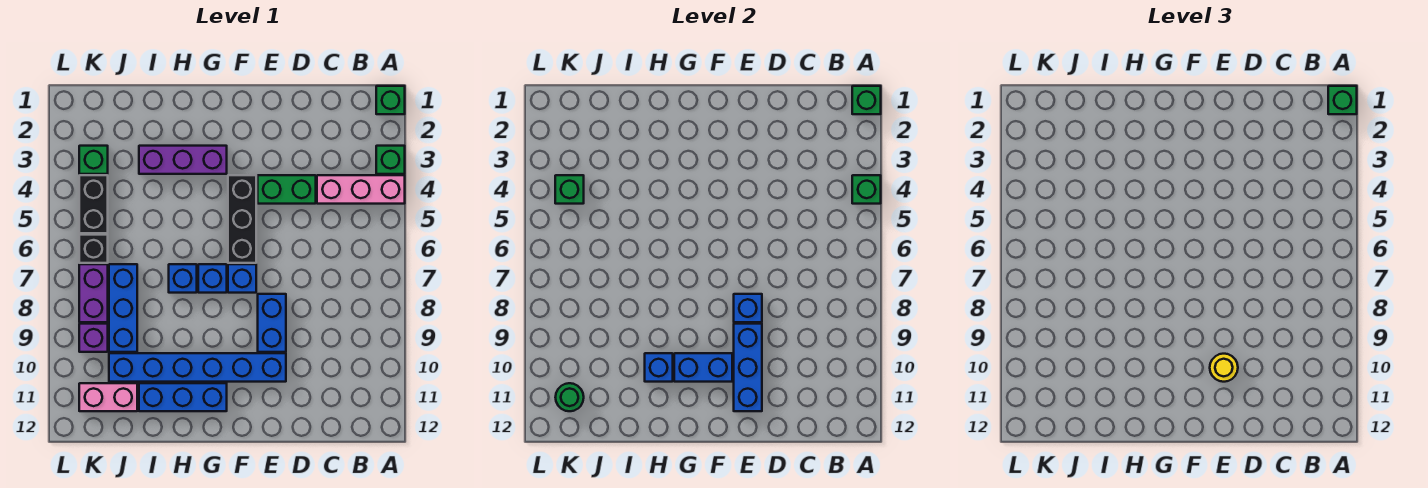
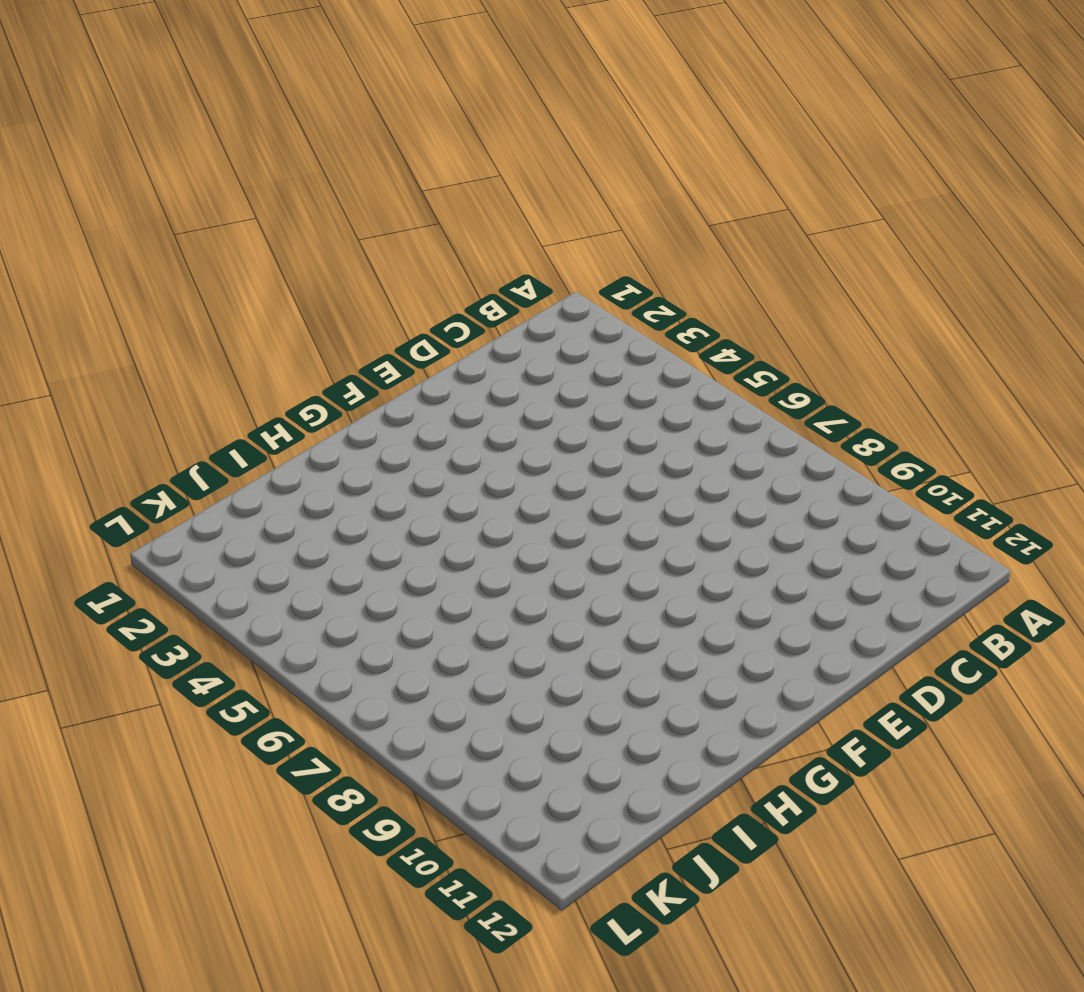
none -> green 1x1 brick [376,86,405,114]
none -> green 1x1 brick [376,146,405,174]
none -> pink 1x3 brick [317,175,405,204]

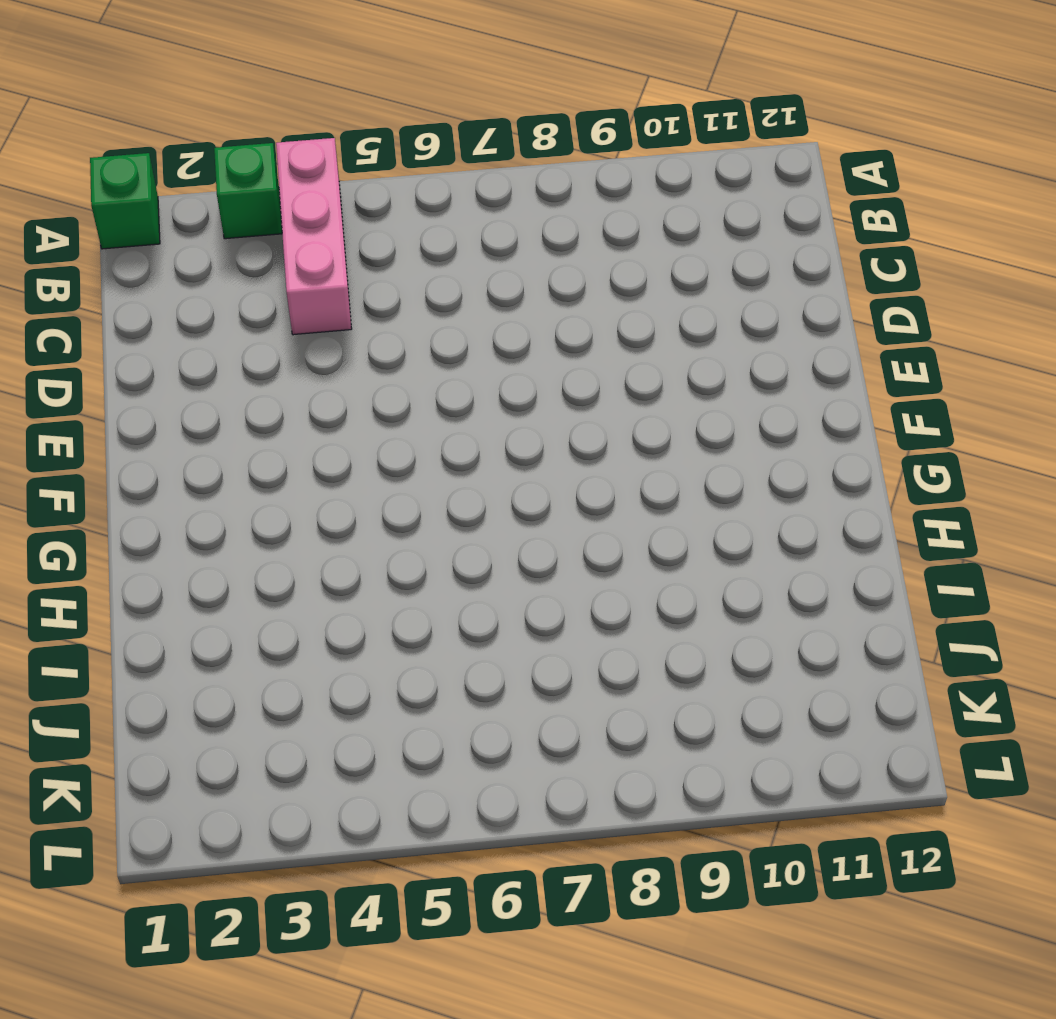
none -> green 1x2 brick [258,175,316,204]
none -> blue 1x2 brick [258,294,286,352]
none -> blue 1x6 brick [109,353,286,382]

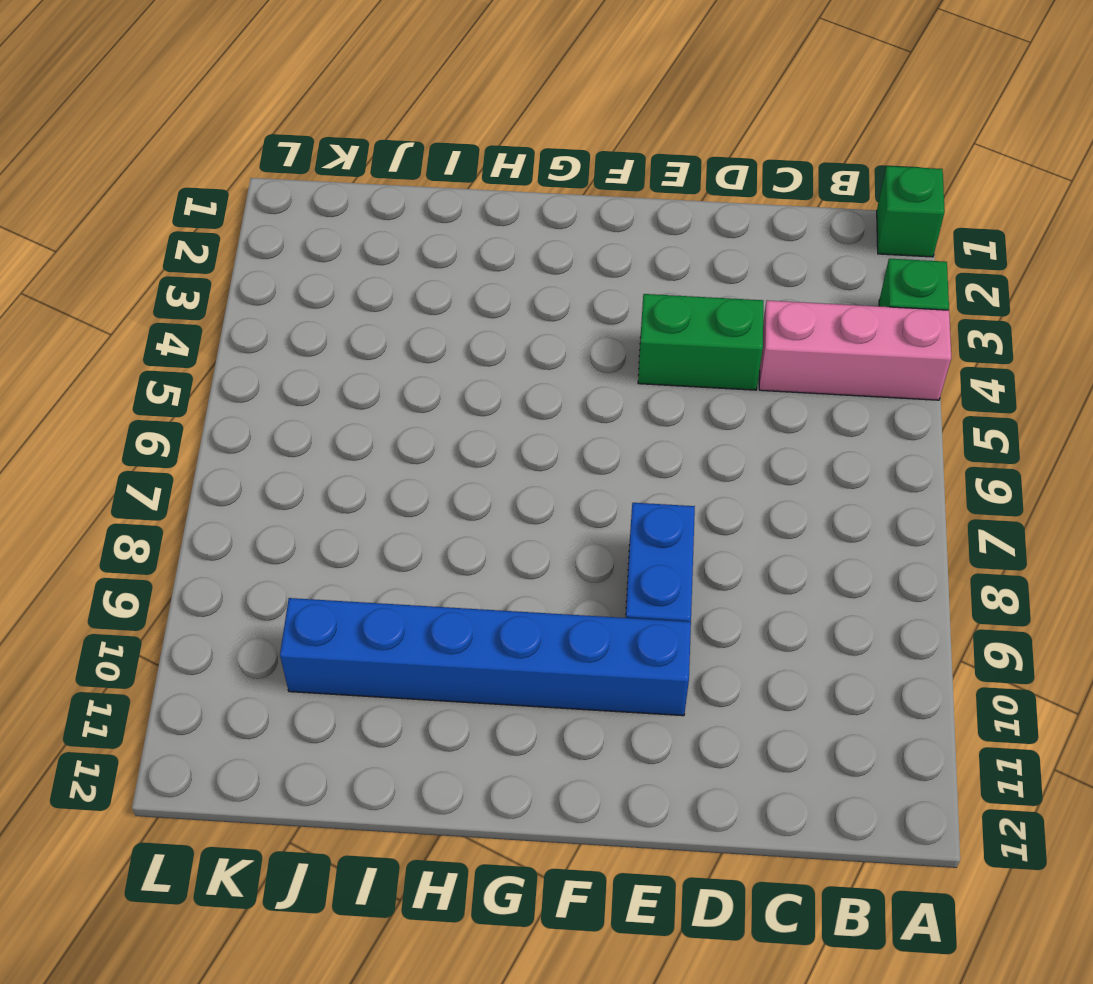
none -> black 1x3 brick [228,175,256,263]
none -> blue 1x1 brick [228,264,256,293]
none -> purple 1x3 brick [139,146,227,174]

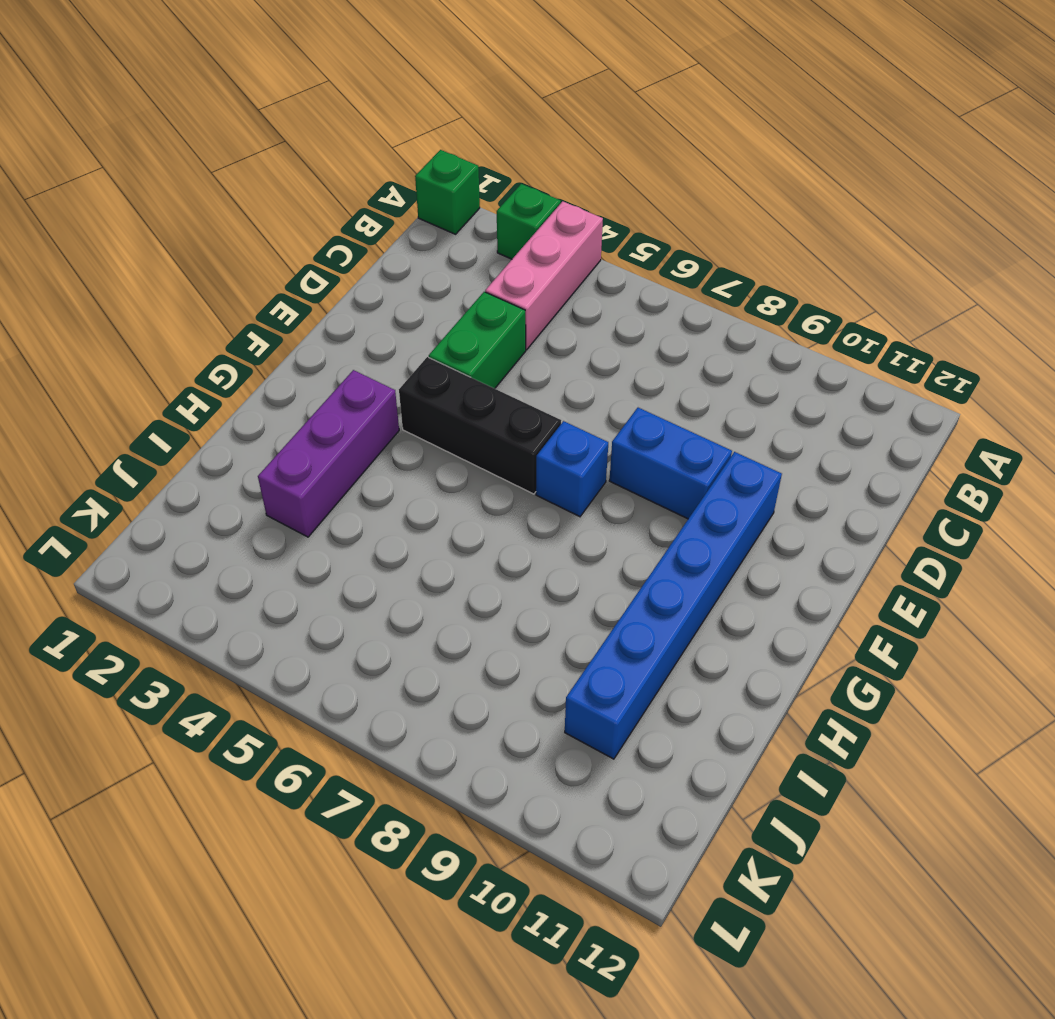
none -> blue 1x1 brick [198,264,227,293]
none -> blue 1x3 brick [139,383,227,411]
none -> blue 1x1 brick [169,264,197,293]

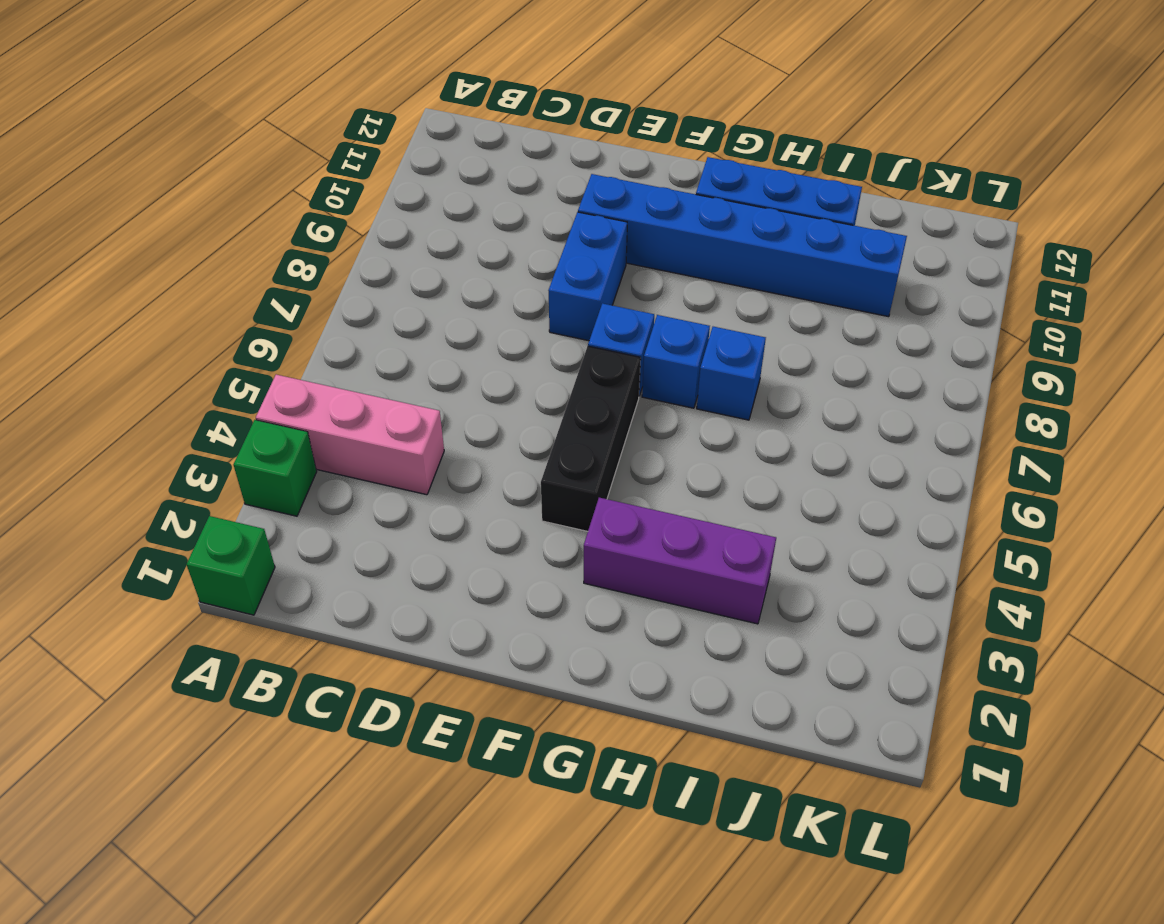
none -> green 1x2 brick [258,175,316,204]
none -> blue 1x3 brick [109,264,137,352]
none -> pink 1x2 brick [79,383,137,411]

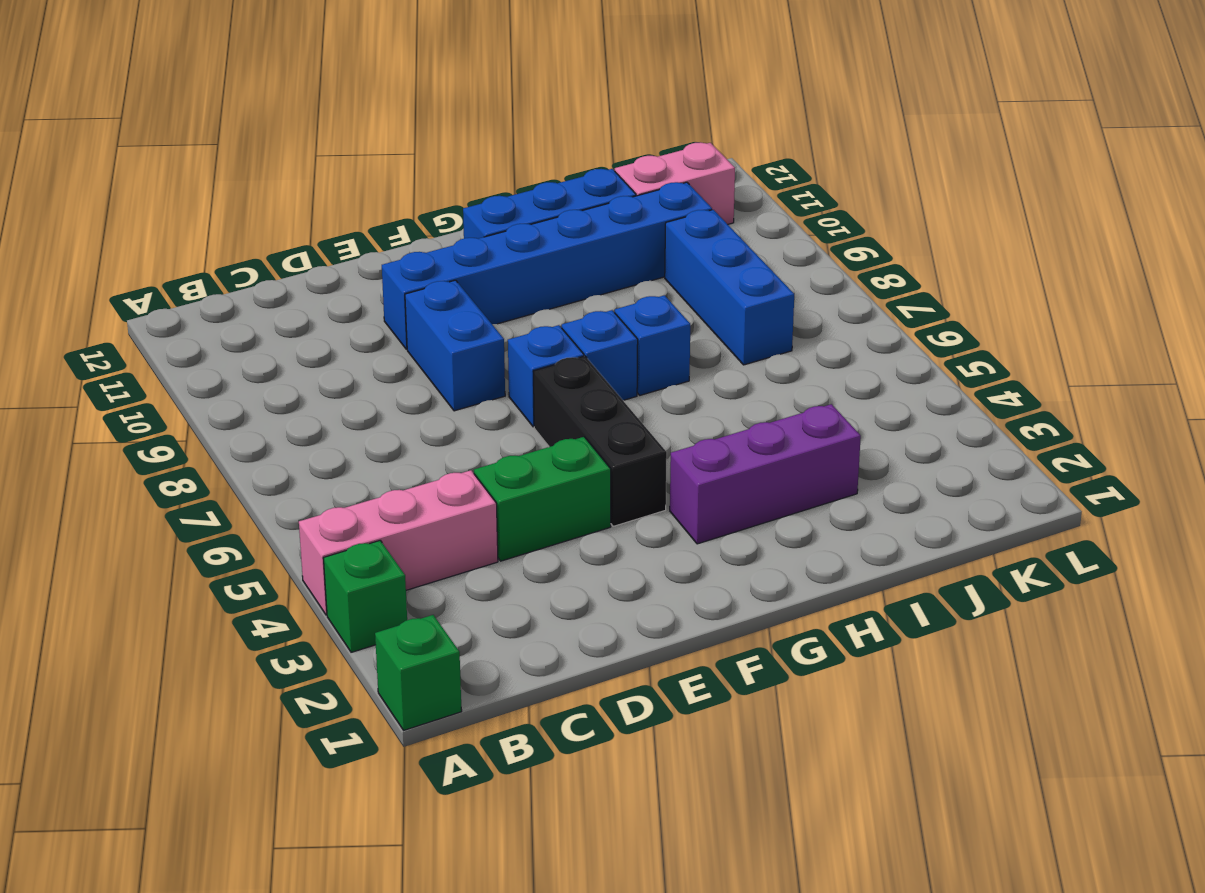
none -> green 1x1 brick [79,146,108,174]
none -> black 1x2 brick [79,175,108,233]
none -> black 1x1 brick [79,235,108,263]

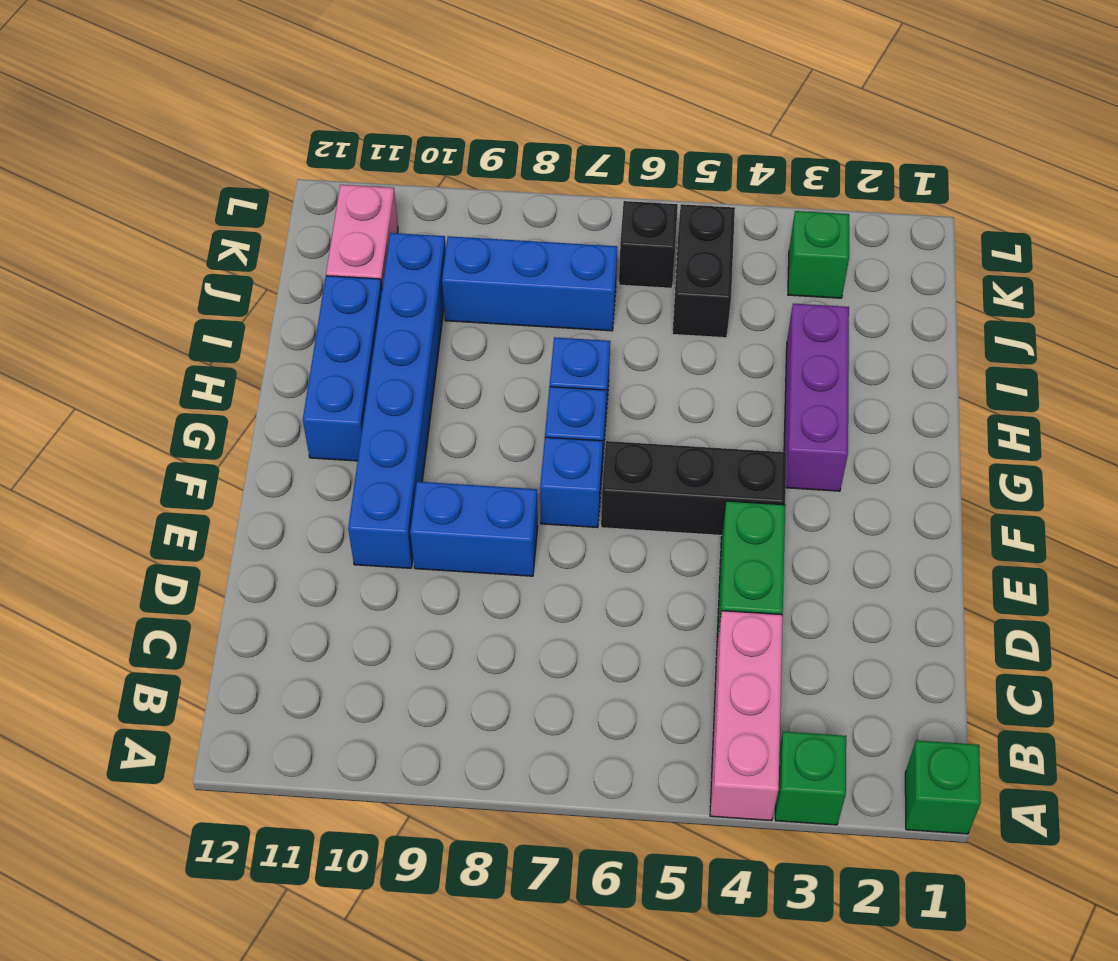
black 1x2 brick [672,204,735,338] -> black 1x2 brick turned to [79,175,108,233]
none -> purple 1x2 brick [79,264,108,322]
none -> purple 1x1 brick [79,324,108,352]
none -> green 1x1 brick [852,86,881,114]

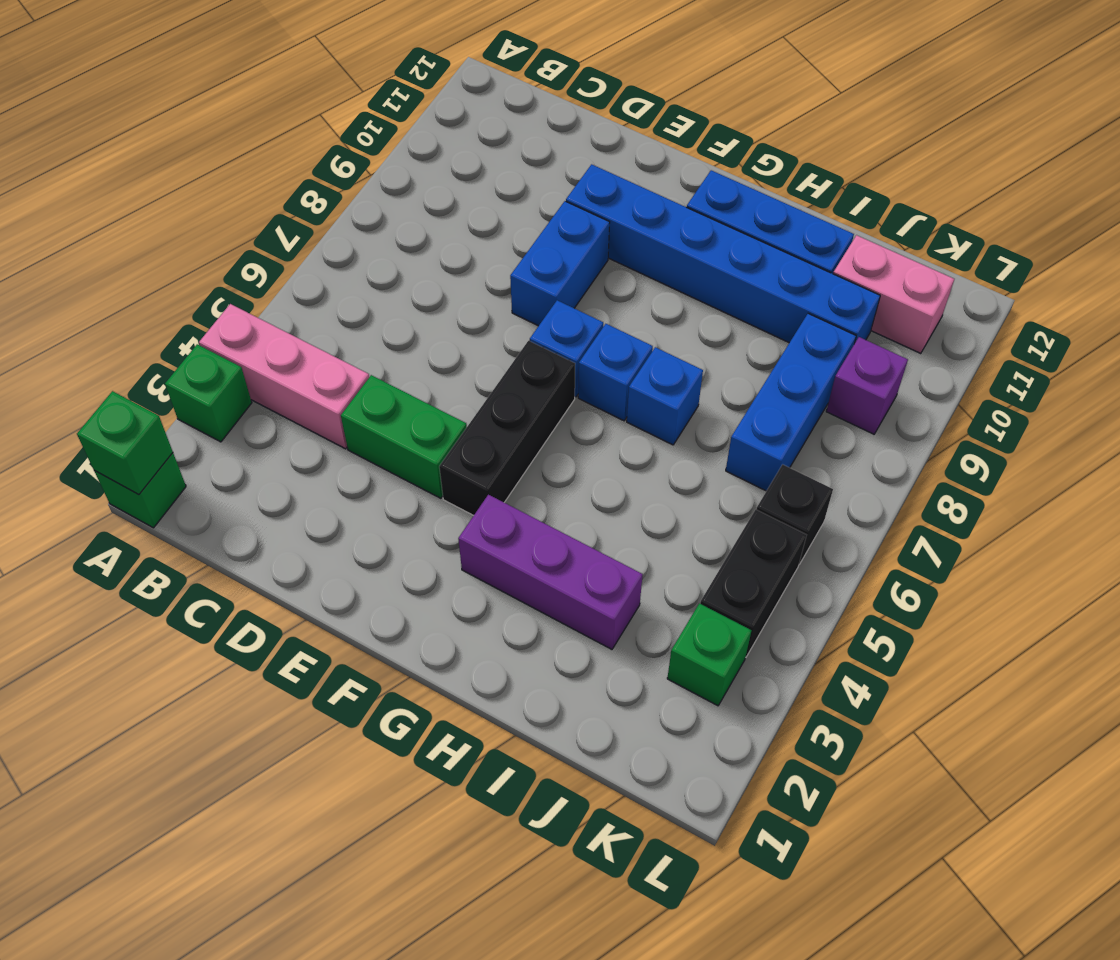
none -> purple 1x2 brick [79,264,108,322]
none -> green 1x1 brick [852,175,881,204]
none -> blue 1x1 brick [734,294,762,322]

